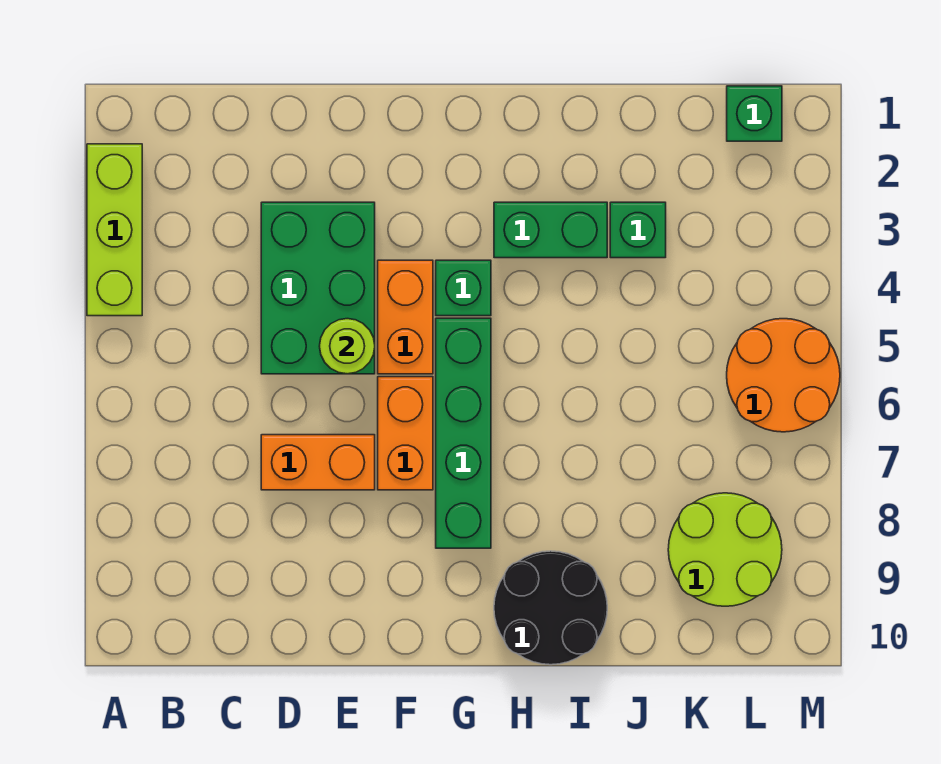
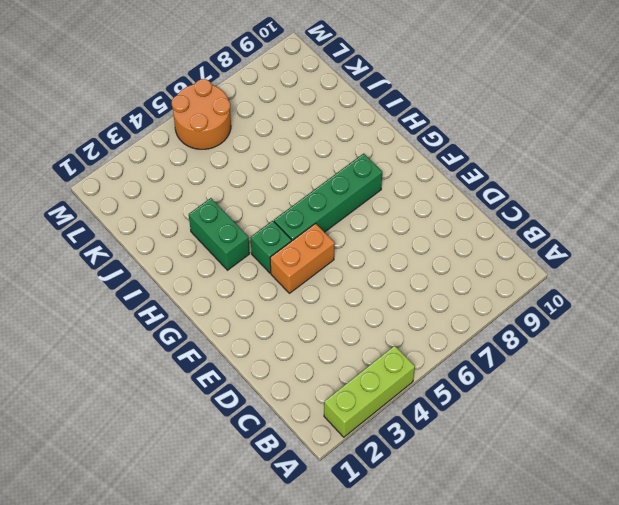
none -> green 2x3 brick [261,202,375,374]
none -> orange 1x2 brick [261,435,375,490]
none -> orange 1x2 brick [378,377,433,490]

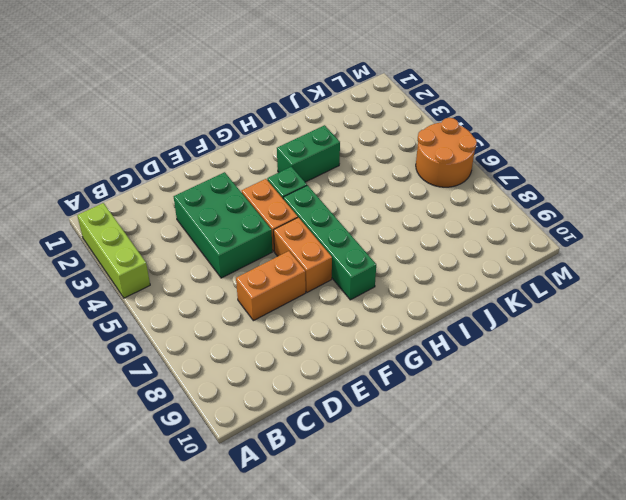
none -> black 2x2 round brick [494,551,607,665]
none -> green 1x1 brick [610,202,666,258]
none -> lime 2x2 round brick [668,493,782,606]

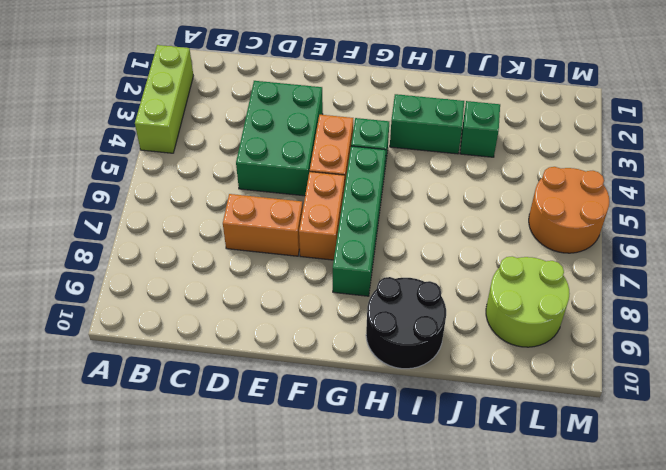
none -> green 1x1 brick [727,86,782,141]
none -> lime 1x1 round brick [320,319,375,374]

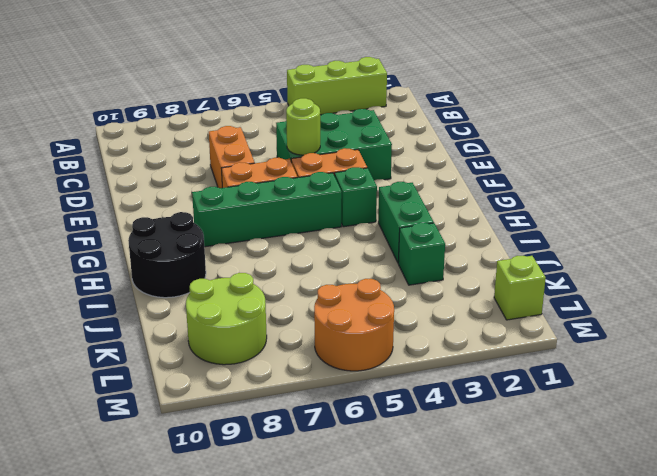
lime 1x1 brick [494,256,546,320] -> green 1x1 brick [727,86,782,141]

